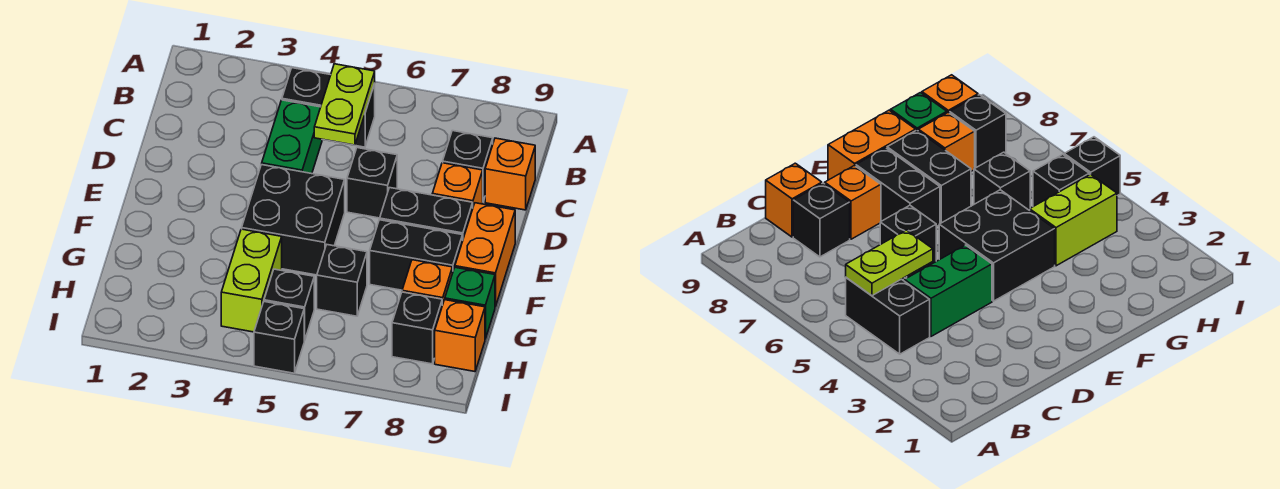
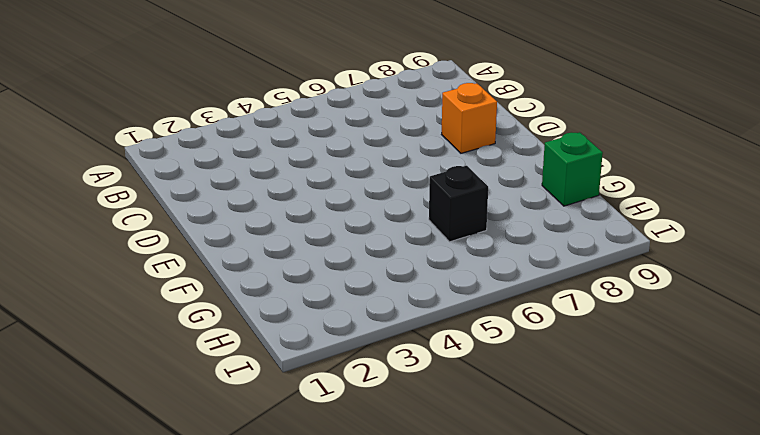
none -> black 1x2 brick [282,68,375,147]
none -> green 1x2 brick [262,100,322,174]
none -> black 1x1 brick [443,131,493,201]

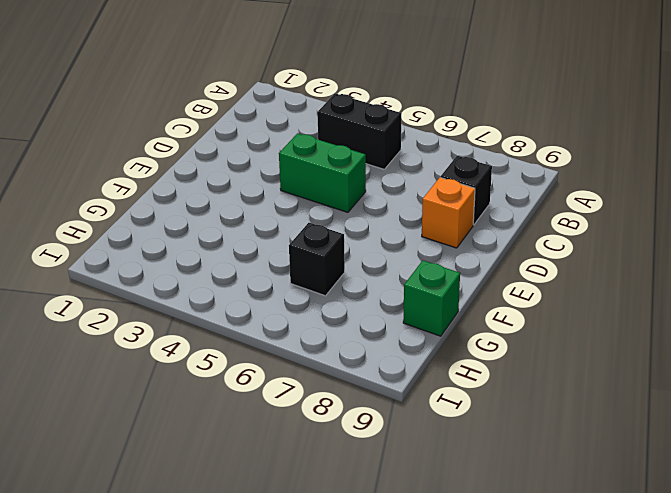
green 1x2 brick [279,133,366,212] -> green 1x2 brick turned to [262,100,322,174]
none -> orange 1x1 brick [485,138,535,210]
none -> black 1x1 brick [347,148,397,218]
none -> black 2x2 brick [242,165,345,275]

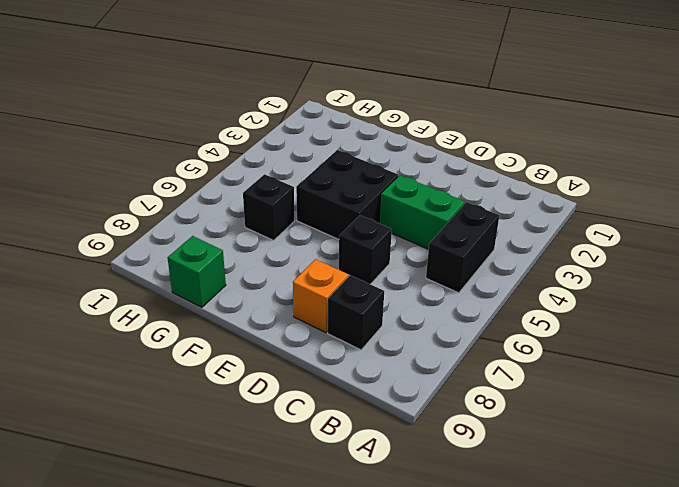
none -> orange 1x1 brick [485,138,535,210]
none -> black 1x2 brick [380,188,473,238]
none -> orange 1x2 brick [455,203,515,307]

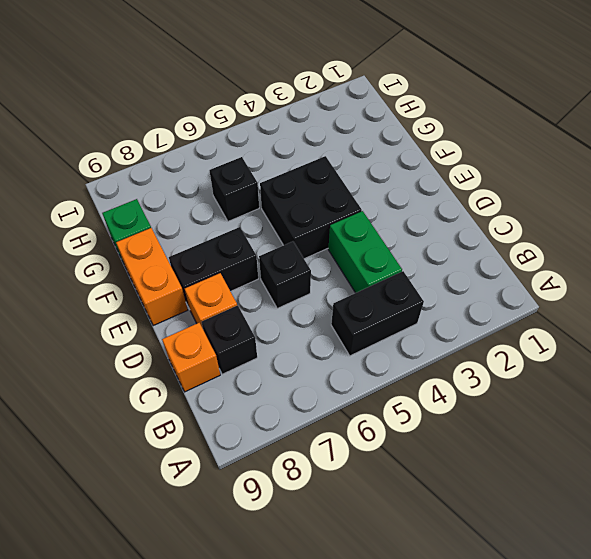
none -> black 1x2 brick [370,220,463,290]
none -> lime 1x2 brick [221,229,282,332]
none -> orange 1x1 brick [402,260,452,305]

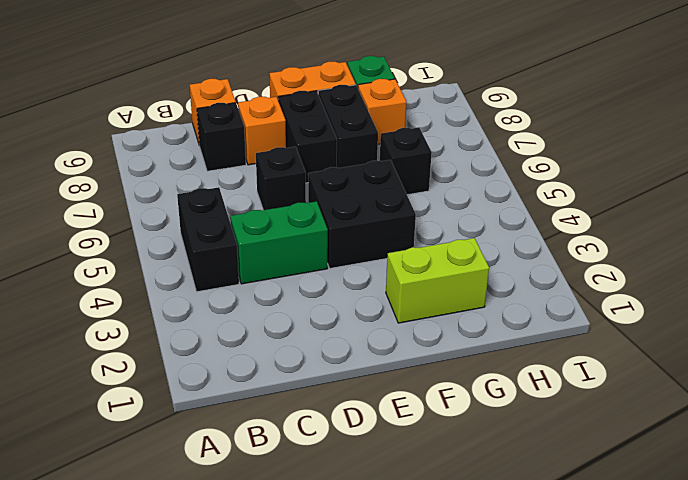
lime 1x2 brick [386,238,489,323] -> lime 1x2 brick moved to [221,229,282,332]
none -> black 1x1 brick [264,269,314,341]
none -> black 1x1 brick [392,292,442,364]
none -> orange 1x1 brick [435,300,485,372]

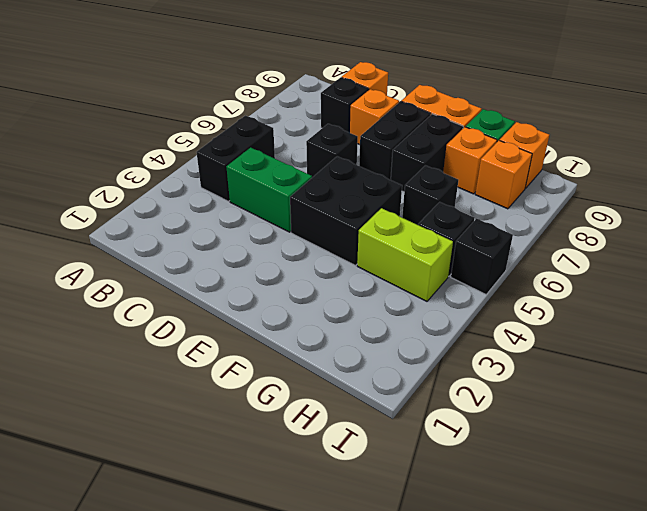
orange 1x1 brick [475,140,532,209] -> black 1x1 brick [392,292,442,364]
none -> lime 1x2 plate [314,64,375,145]

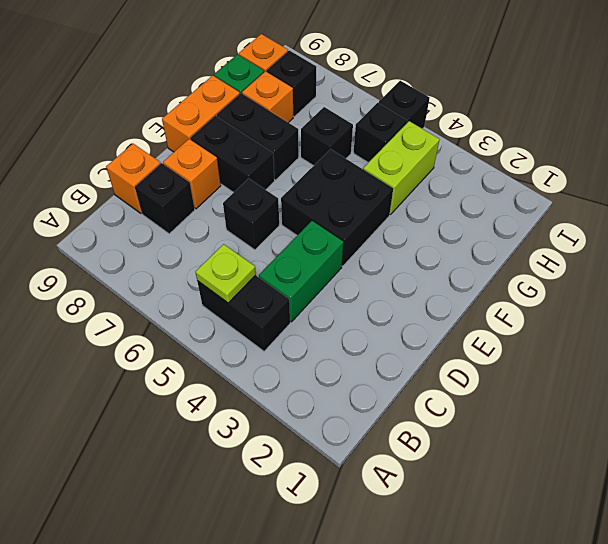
lime 1x1 plate [195,244,256,303] -> lime 1x2 plate [314,64,375,145]

